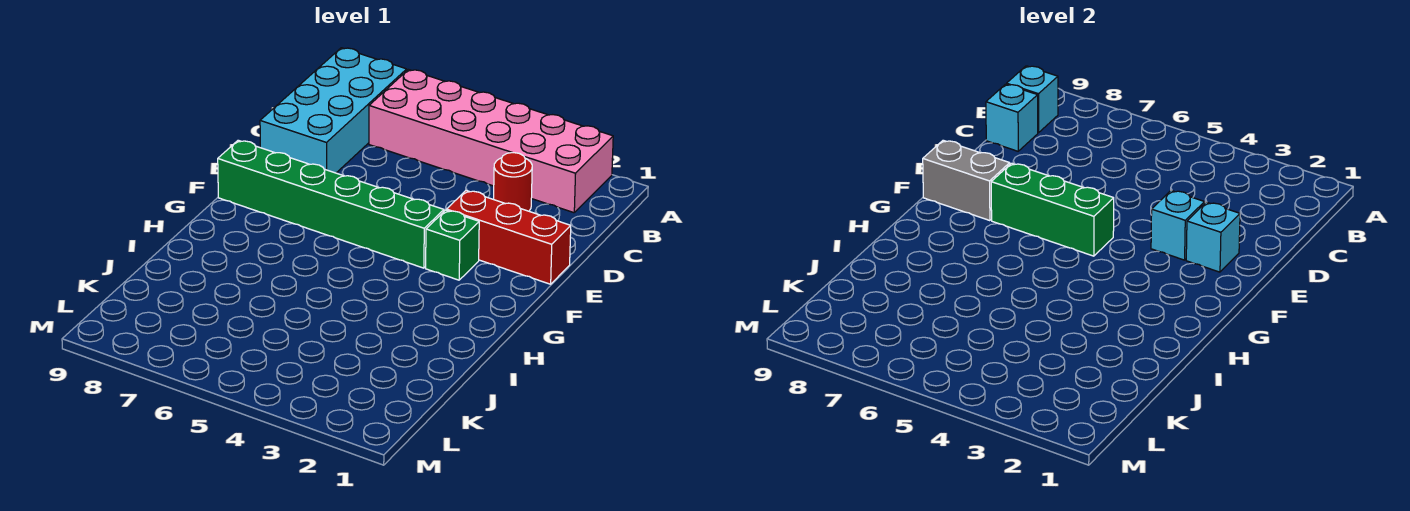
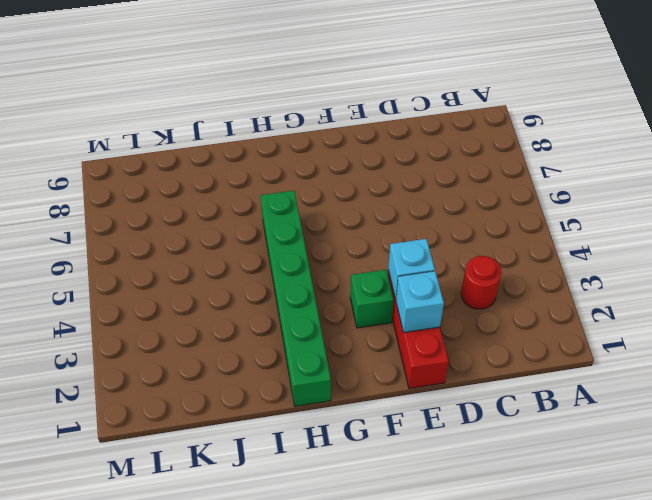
green 1x6 brick [261,191,331,406] -> green 1x6 brick moved to [218,140,444,268]
none -> pink 2x6 brick [369,70,613,213]
none -> cyan 2x4 brick [260,48,407,173]
none -> cyan 1x1 brick [1007,66,1058,133]

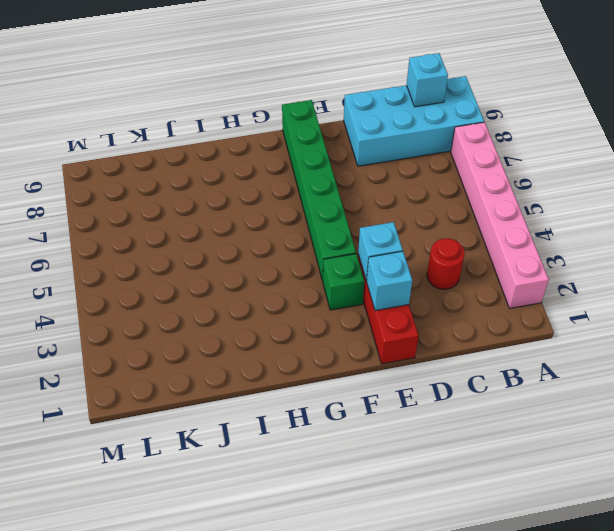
pink 1x6 brick [451,122,549,308] -> pink 2x6 brick [369,70,613,213]
none -> cyan 1x1 brick [986,84,1038,151]
none -> green 1x3 brick [991,163,1114,256]
none -> grey 1x2 brick [923,140,1010,221]

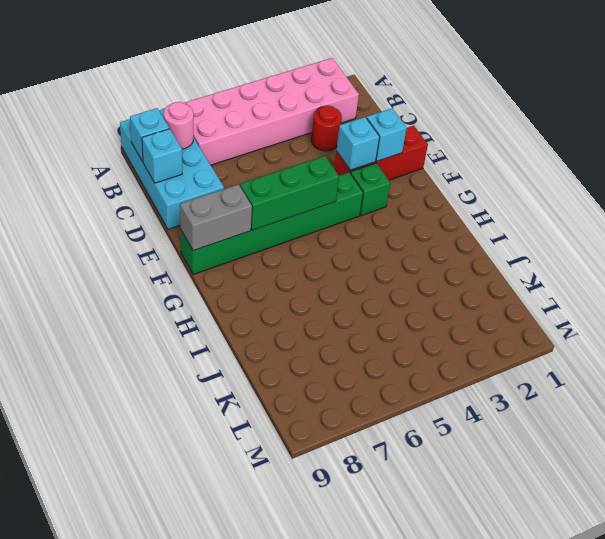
pink 1x1 round brick [164,102,193,149] -> none

